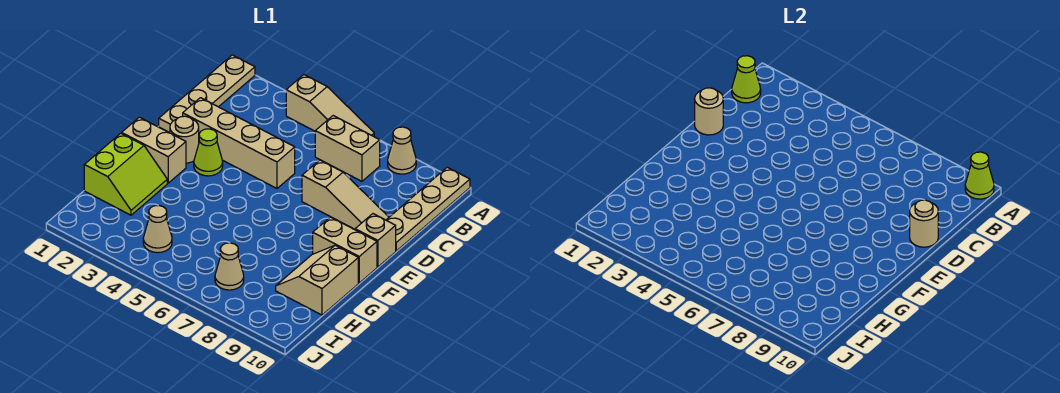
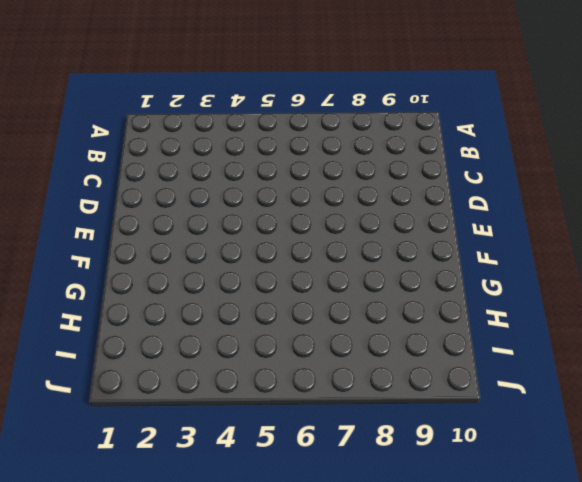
none -> tan 1x4 plate [159,55,255,133]
none -> tan 1x3 slope [286,75,374,136]
none -> tan 1x1 cone [388,127,416,174]

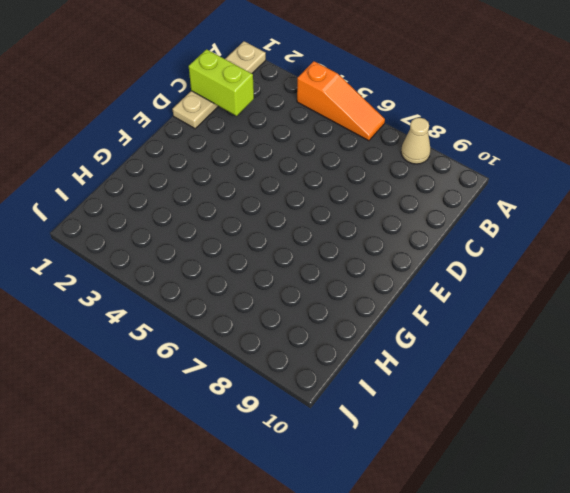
orange 1x3 slope [297,61,385,141] -> tan 1x3 slope [286,75,374,136]
lime 1x2 brick [189,49,254,116] -> none
none -> tan 1x4 plate [386,167,470,251]
none -> tan 1x2 brick [315,116,380,181]
none -> tan 1x4 brick [183,98,295,188]

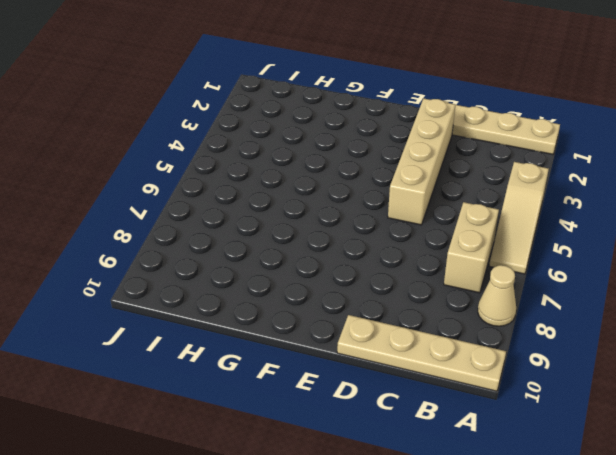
none -> tan 1x3 slope [302,160,389,229]
none -> tan 1x1 round brick [170,116,199,163]
none -> lime 1x1 cone [194,129,223,176]

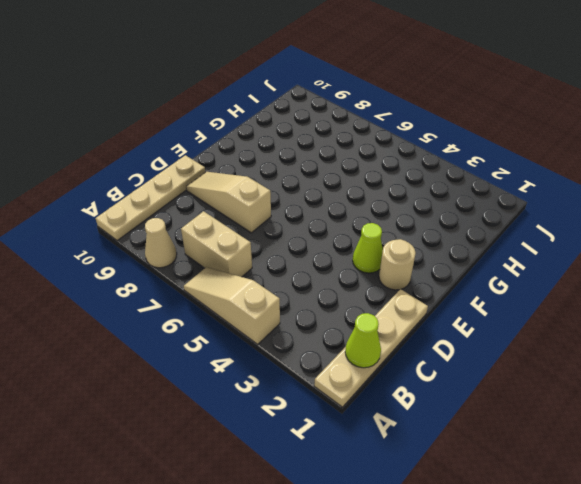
none -> tan 1x4 brick [183,98,295,188]
none -> tan 1x1 brick [355,214,396,267]
none -> tan 1x2 brick [122,117,186,183]

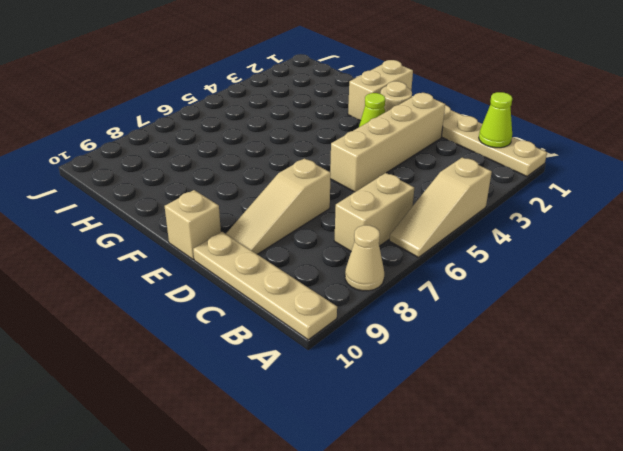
none -> tan 1x2 brick [313,217,377,283]
none -> lime 2x2 slope [84,133,167,215]
none -> tan 2x2 slope [276,245,358,315]

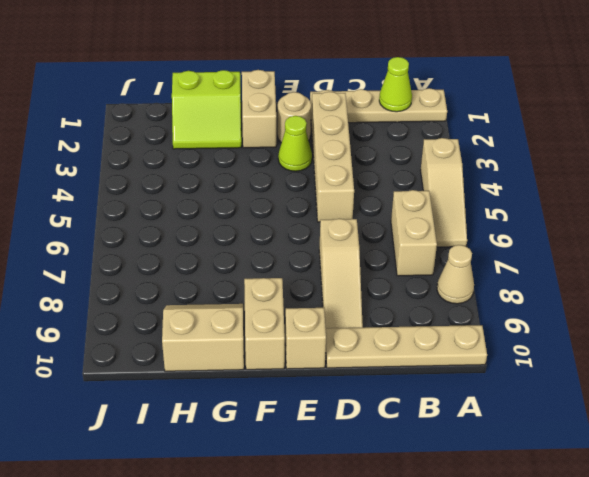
none -> tan 1x1 cone [143,206,172,253]
none -> tan 1x1 cone [215,243,244,290]
none -> lime 1x1 cone [965,152,994,199]

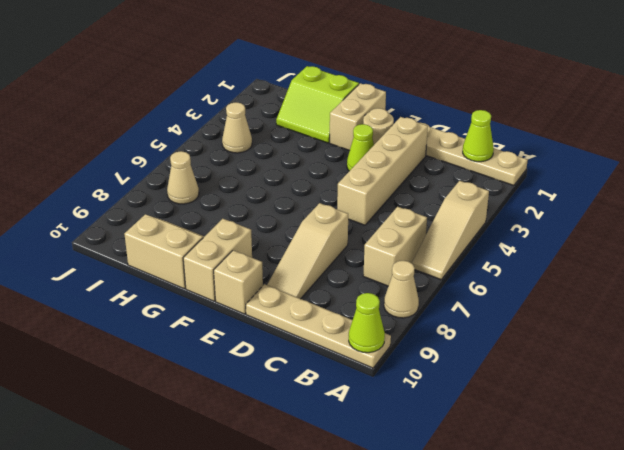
none -> tan 1x1 round brick [695,88,723,135]
none -> tan 1x1 round brick [910,200,938,247]

